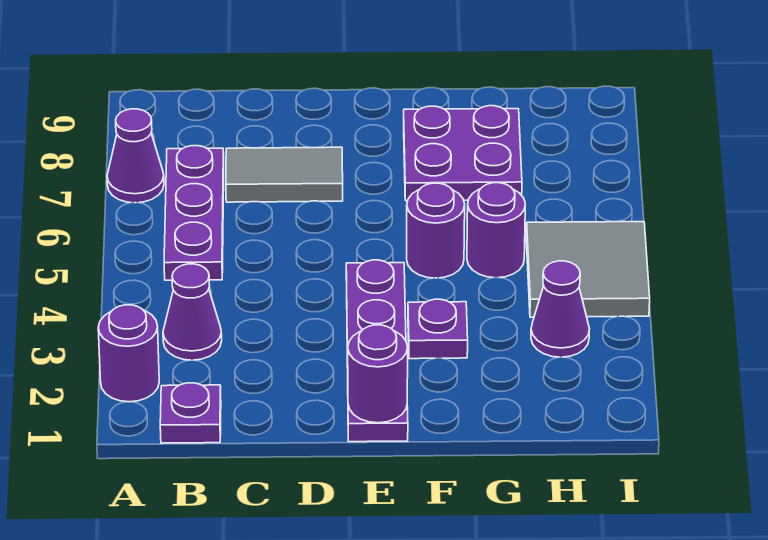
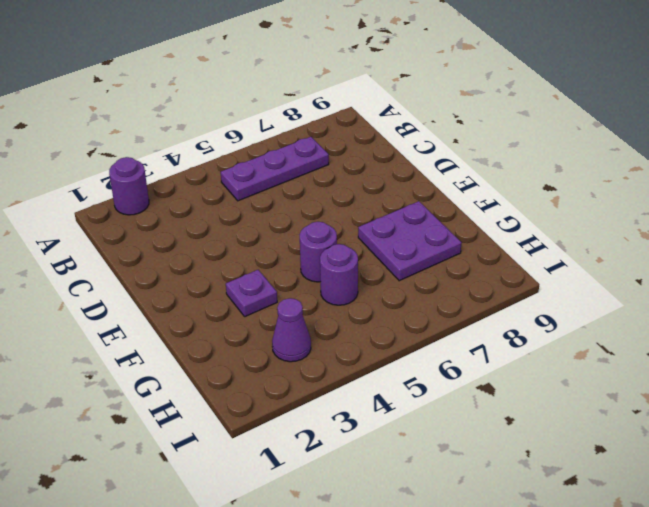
none -> purple 1x1 cone [107,109,164,203]
none -> purple 1x1 plate [160,383,221,443]
none -> purple 1x1 cone [163,264,222,360]

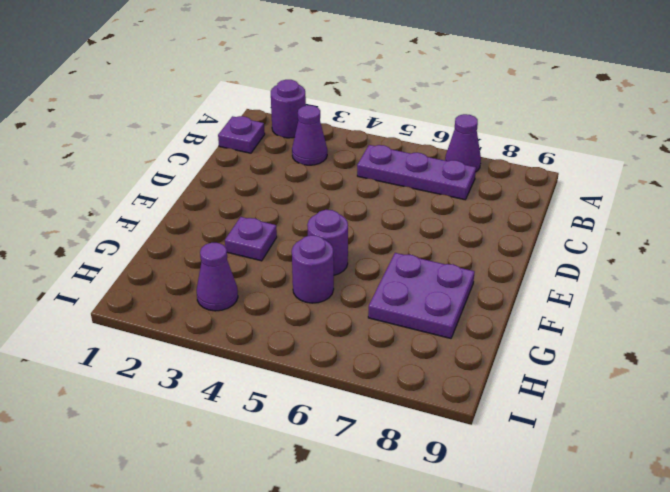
none -> grey 1x2 tile [226,147,343,202]
none -> purple 1x4 plate [346,260,408,442]
none -> grey 2x2 tile [526,222,650,317]

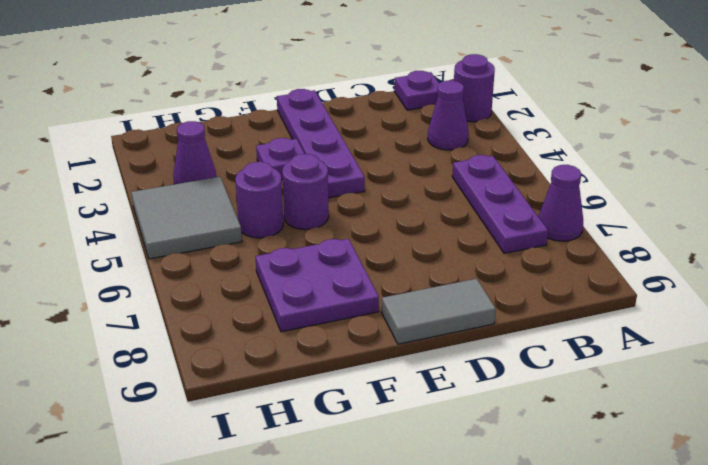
grey 1x2 tile [382,279,496,344] -> grey 1x2 tile moved to [226,147,343,202]
none -> purple 1x1 round brick [347,325,408,423]

